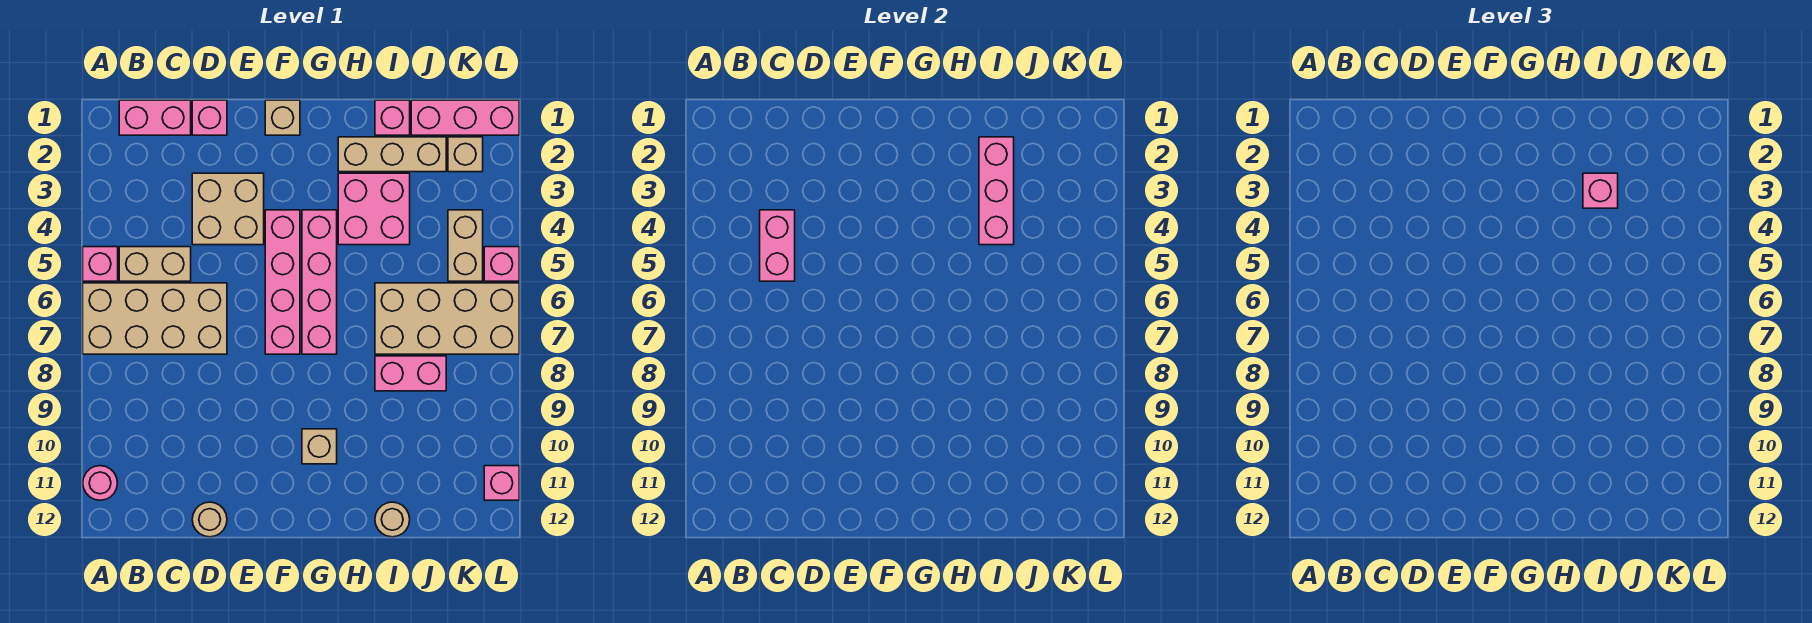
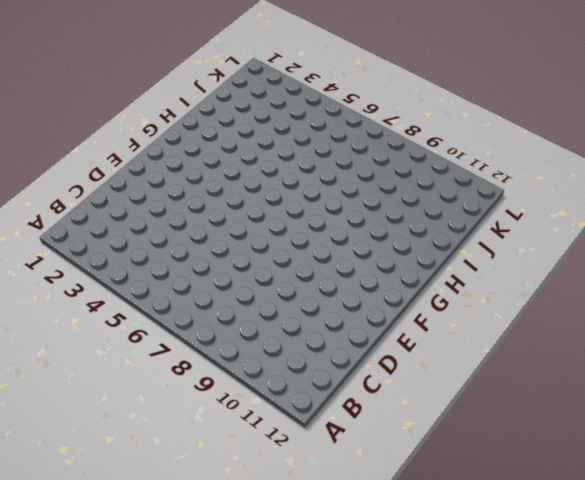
none -> pink 1x1 brick [83,247,118,281]
none -> tan 2x4 brick [83,283,227,354]
none -> pink 1x1 round brick [83,466,117,500]

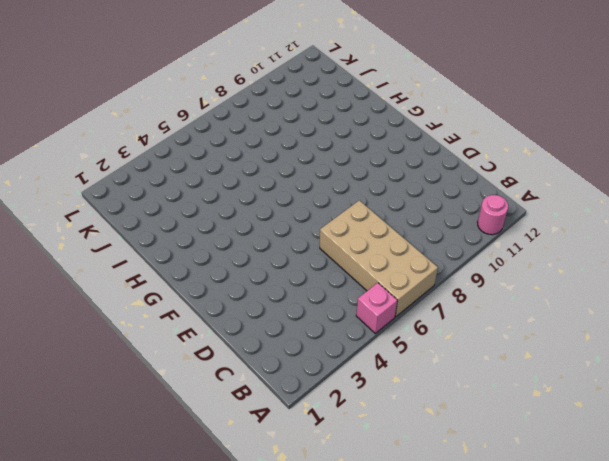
none -> pink 1x2 brick [119,100,191,135]
none -> tan 1x2 brick [119,247,191,281]
none -> pink 1x1 brick [192,100,227,135]

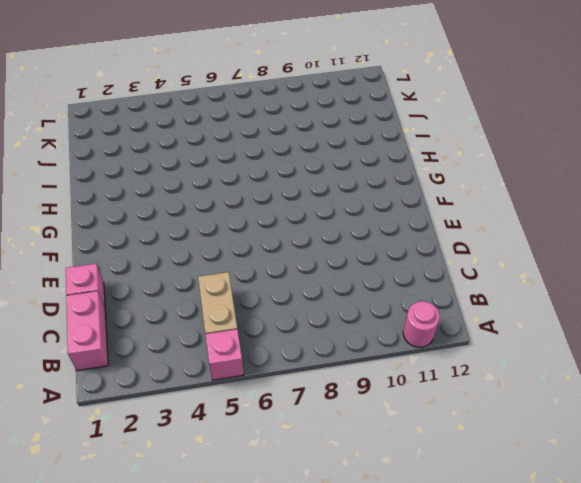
none -> tan 2x4 brick [83,283,227,354]
none -> tan 2x2 brick [192,173,264,245]
none -> tan 1x1 round brick [192,502,227,537]

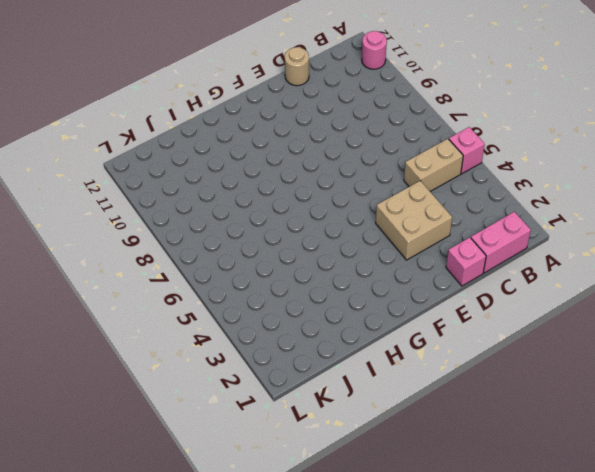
none -> tan 2x4 brick [83,283,227,354]
none -> tan 1x1 brick [265,100,300,135]
none -> pink 1x4 brick [265,210,300,354]

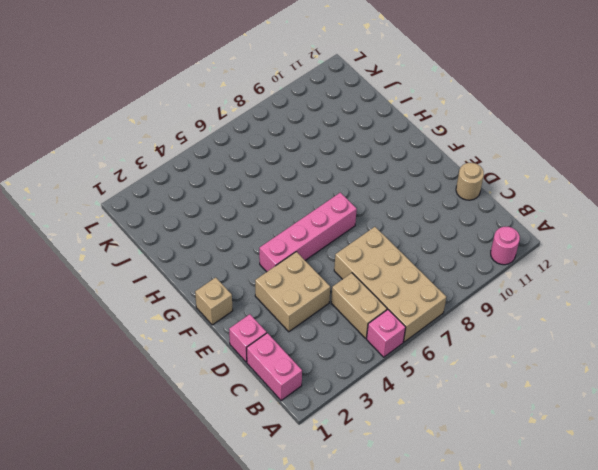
none -> pink 1x4 brick [302,210,337,354]
none -> tan 1x1 brick [302,429,337,464]
none -> tan 1x3 brick [338,137,446,172]

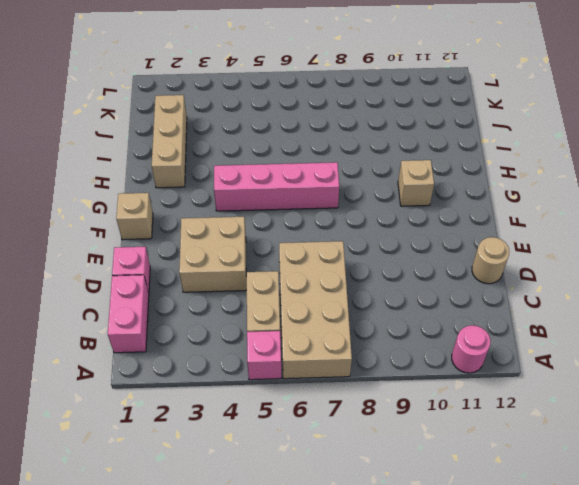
none -> pink 1x4 brick [265,210,300,354]
none -> pink 2x2 brick [338,173,410,245]
none -> pink 1x1 brick [375,100,410,135]

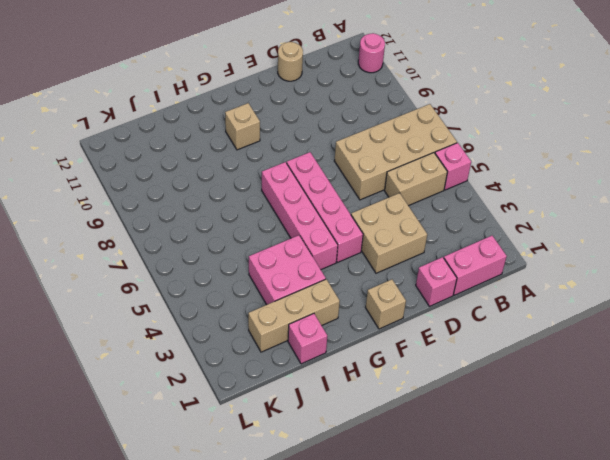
none -> tan 2x4 brick [375,283,519,354]
none -> pink 1x2 brick [375,356,446,391]
none -> tan 1x1 round brick [375,502,410,537]

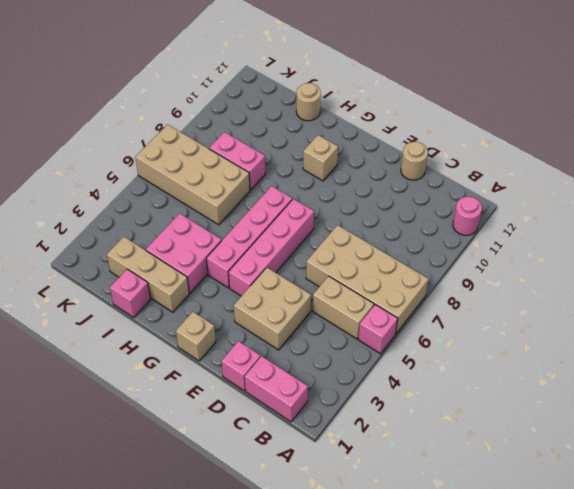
none -> pink 1x3 brick [411,100,519,135]
none -> tan 1x1 brick [448,137,483,172]
none -> tan 1x2 brick [448,210,483,281]

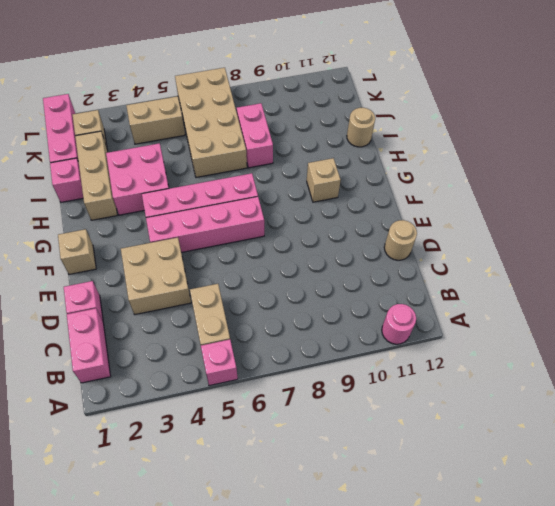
none -> tan 2x4 brick [83,283,227,354]
none -> pink 1x1 brick [484,247,519,281]
none -> pink 1x1 brick [484,466,519,500]

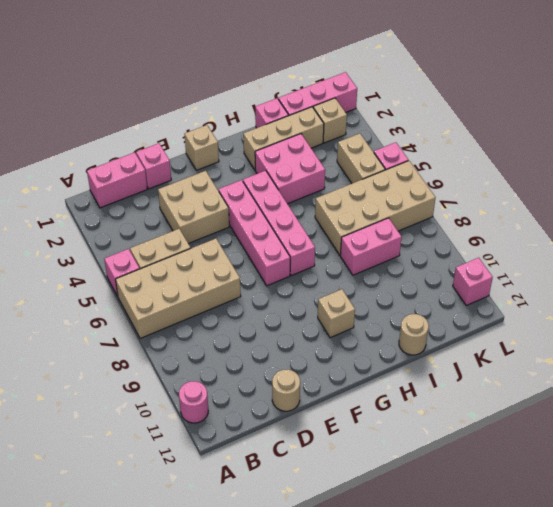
none -> pink 1x2 brick [760,210,795,281]
none -> pink 1x3 brick [979,137,1014,245]
none -> pink 1x1 brick [1583,173,1618,208]

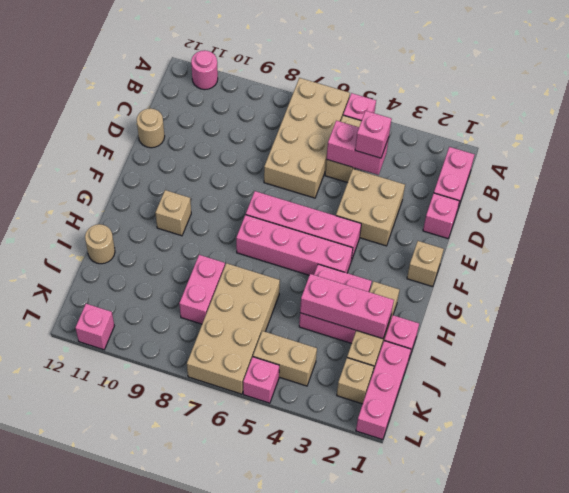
pink 1x1 brick [355,111,392,158] -> pink 1x1 brick moved to [1583,173,1618,208]

